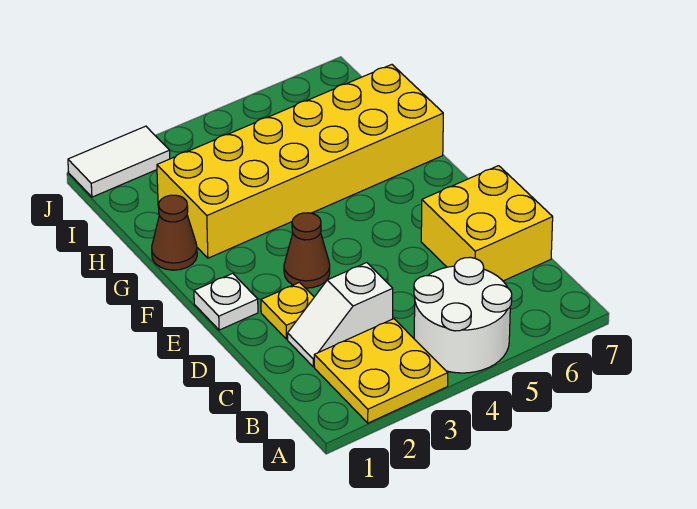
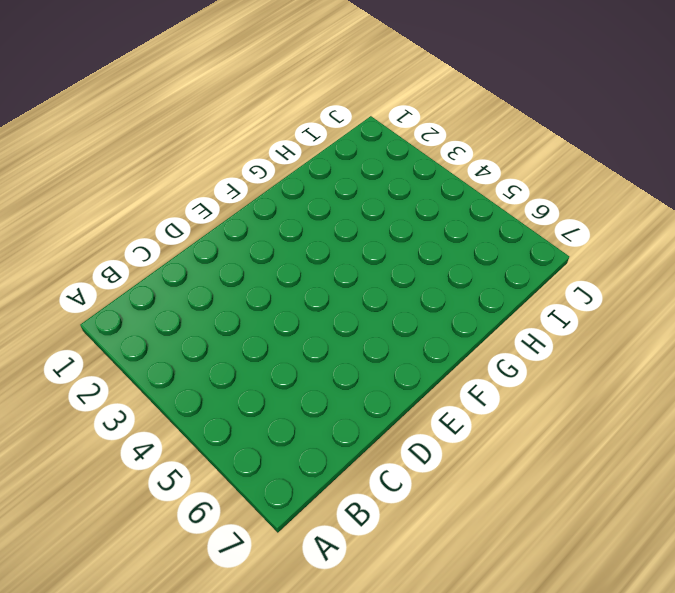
none -> yellow 2x2 plate [314,319,448,423]
none -> white 2x2 round brick [414,257,512,373]

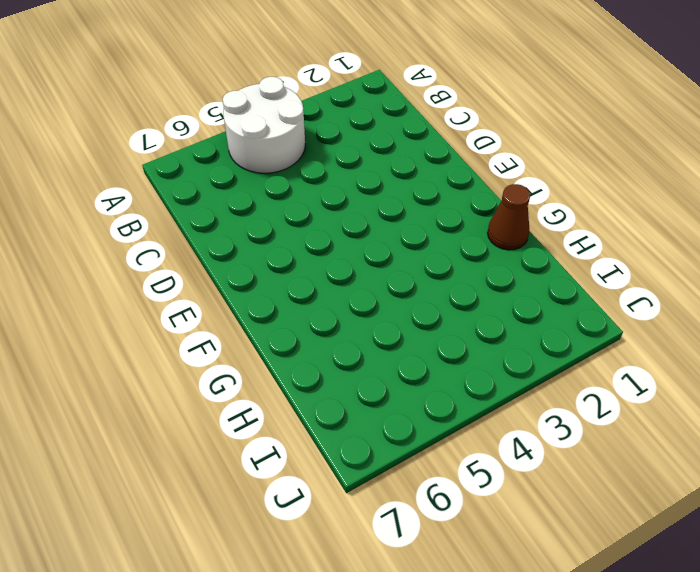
none -> yellow 2x2 plate [314,319,448,423]
none -> white 1x2 slope [288,263,393,367]

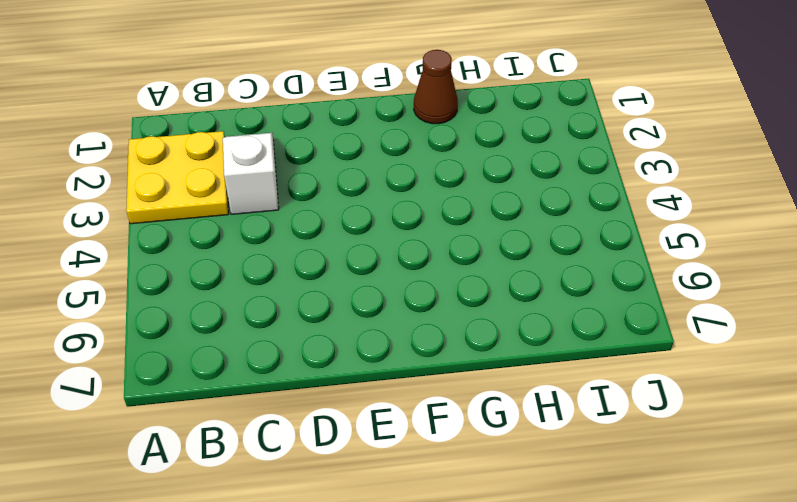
none -> white 2x2 round brick [414,257,512,373]
none -> yellow 2x2 brick [421,166,553,281]

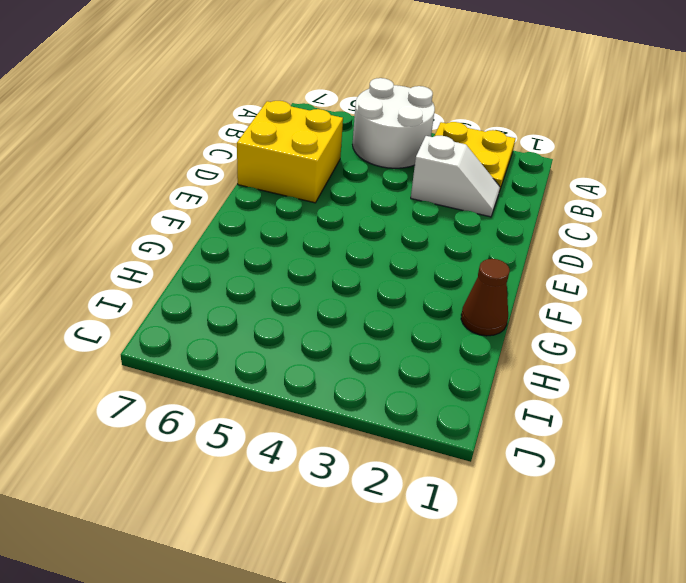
none -> yellow 1x1 plate [261,283,314,339]
none -> white 1x1 plate [194,273,258,330]

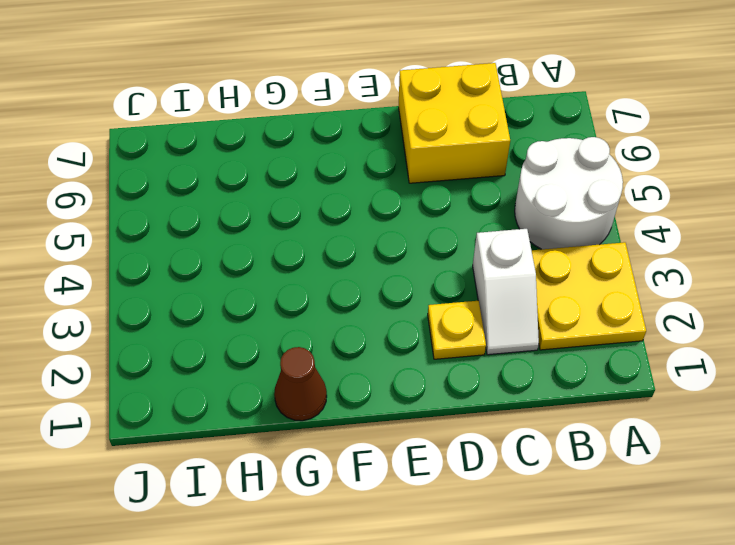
none -> white 1x1 plate [194,273,258,330]
none -> brown 1x1 cone [284,213,330,288]

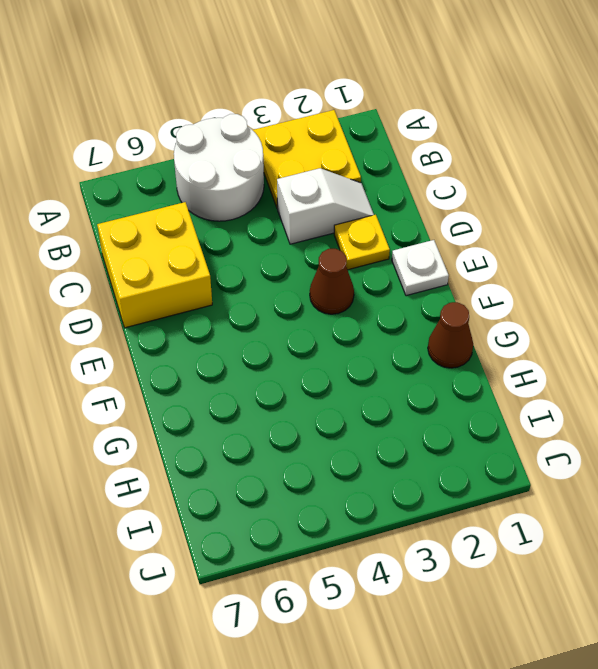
none -> yellow 2x6 brick [157,65,443,258]
none -> white 1x2 tile [68,126,170,197]

